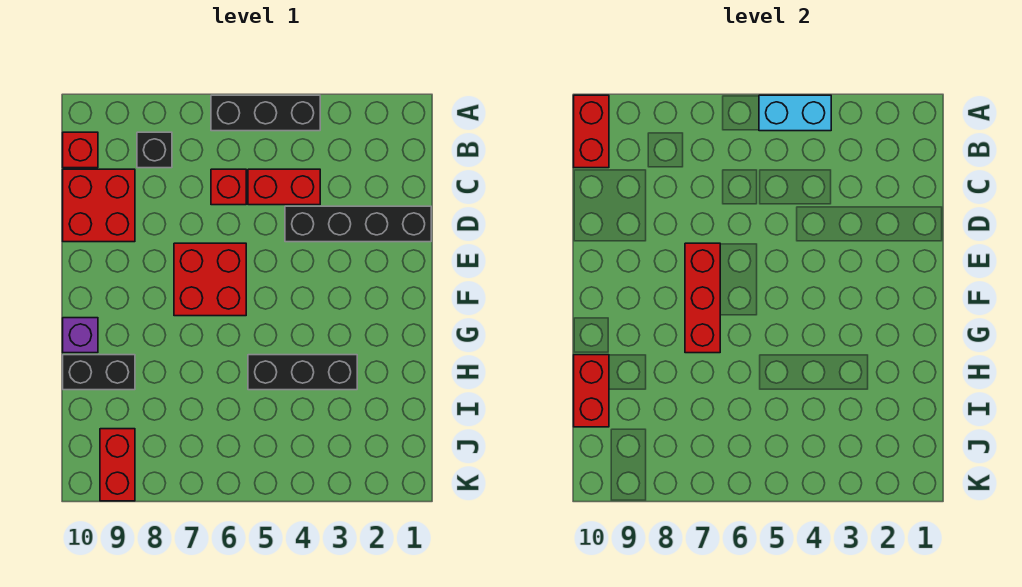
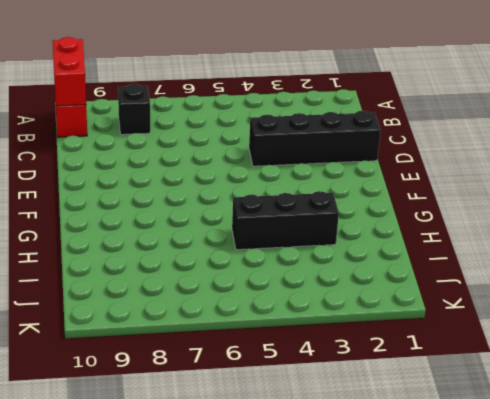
none -> black 1x3 brick [211,95,320,131]
none -> red 1x2 brick [248,169,320,205]
none -> red 1x1 brick [211,169,246,205]

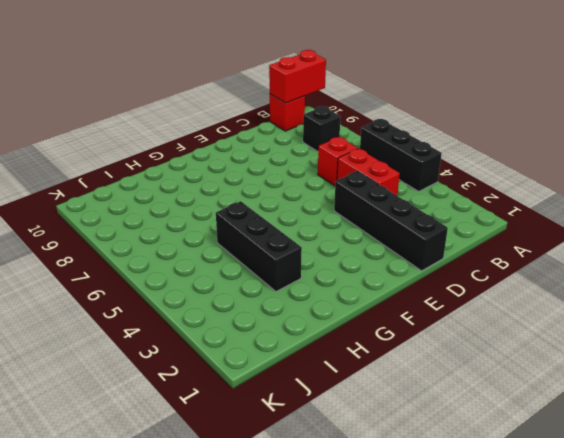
none -> red 2x2 brick [63,169,135,242]
none -> red 2x2 brick [174,243,246,316]
none -> purple 1x1 brick [63,318,98,353]

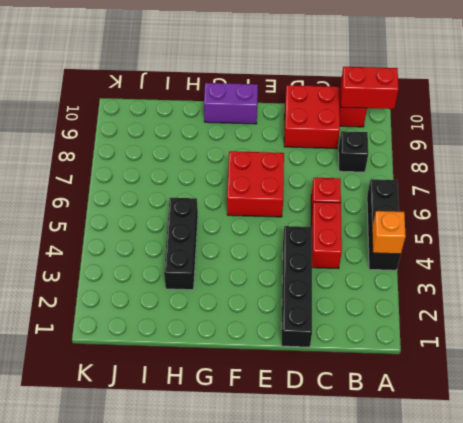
orange 1x1 brick [372,211,406,254] -> cyan 1x2 brick [759,95,831,131]
purple 1x2 brick [204,83,258,124] -> purple 1x1 brick [63,318,98,353]
none -> black 1x2 brick [63,355,135,390]
none -> red 1x2 brick [100,429,135,501]
none -> red 1x3 brick [685,243,720,353]

